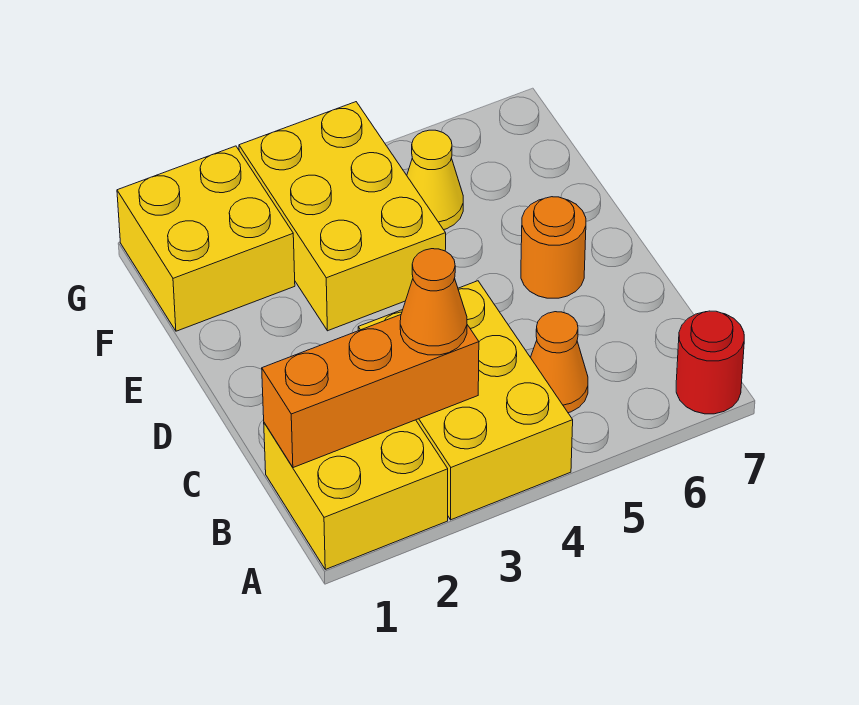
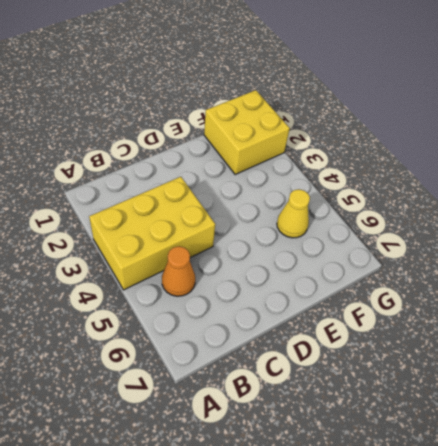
none -> yellow 2x2 brick [264,420,448,569]
none -> red 1x1 round brick [676,311,744,414]

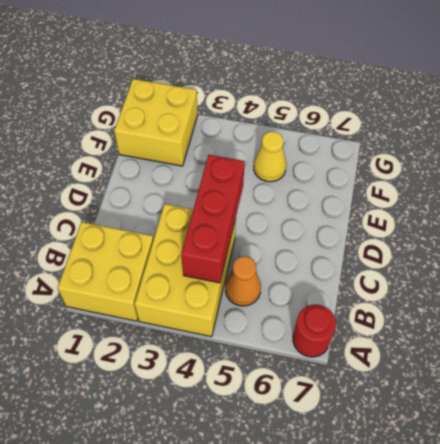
red 1x3 brick [181,155,245,283] -> none
none -> orange 1x1 round brick [521,197,586,298]
none -> yellow 2x3 brick [239,102,446,331]

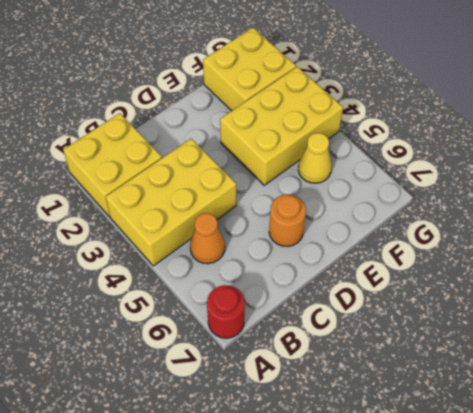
none -> orange 1x3 brick [262,315,479,468]
none -> orange 1x1 cone [400,249,467,355]

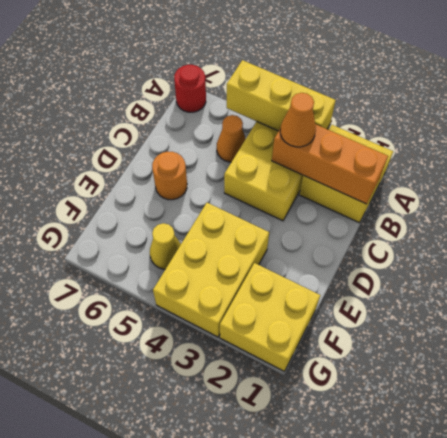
yellow 1x3 brick [227,60,336,131] -> none

